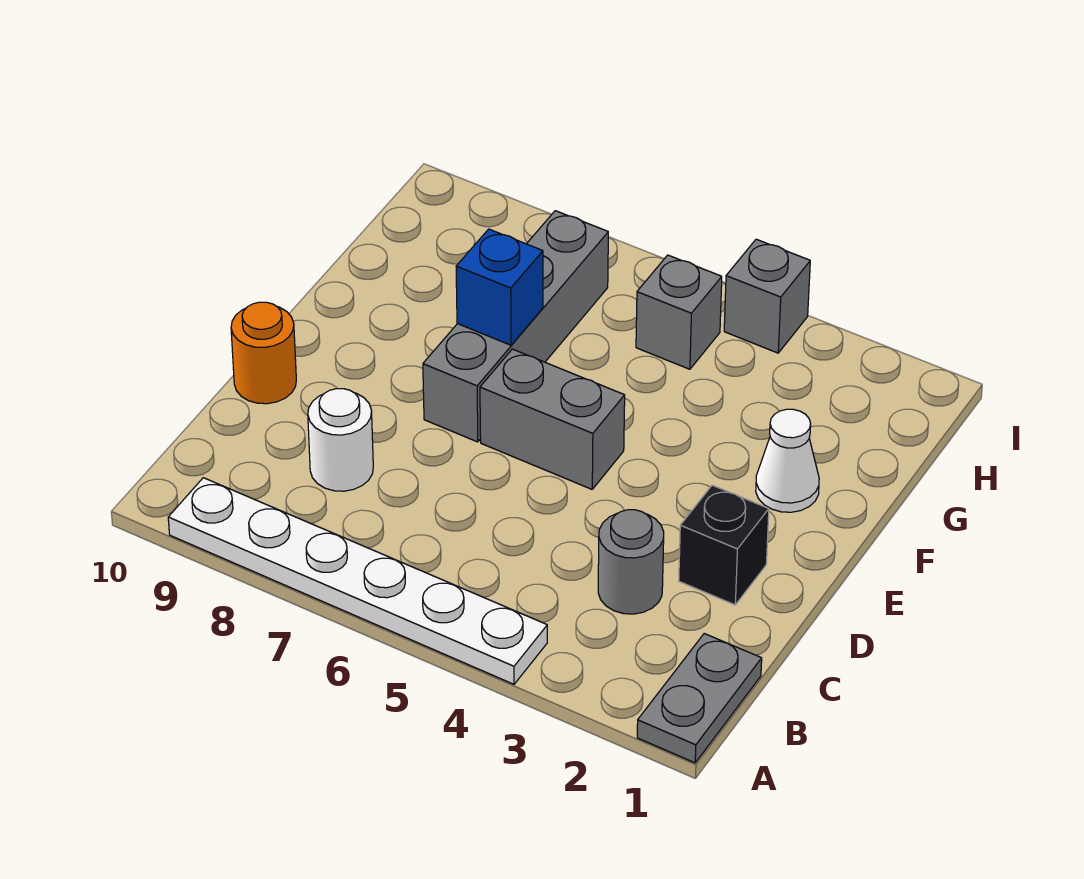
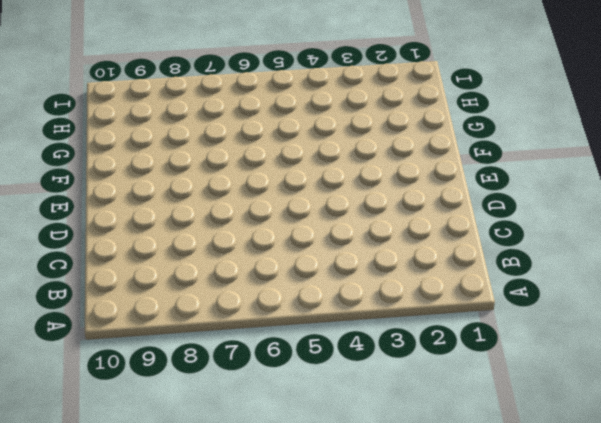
none -> grey 1x2 plate [637,634,762,763]
none -> white 1x6 plate [168,478,547,684]
none -> grey 1x1 round brick [598,510,664,614]

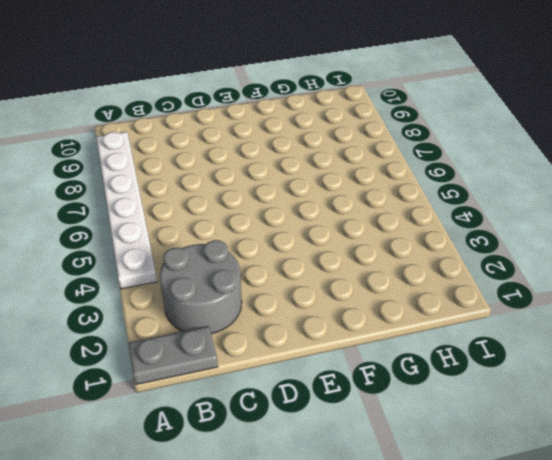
grey 2x2 round brick [160,240,242,334] -> grey 1x1 round brick [598,510,664,614]
none -> white 1x1 round brick [308,389,373,491]
none -> black 1x1 brick [679,485,769,605]
none -> orange 1x1 round brick [231,302,296,404]

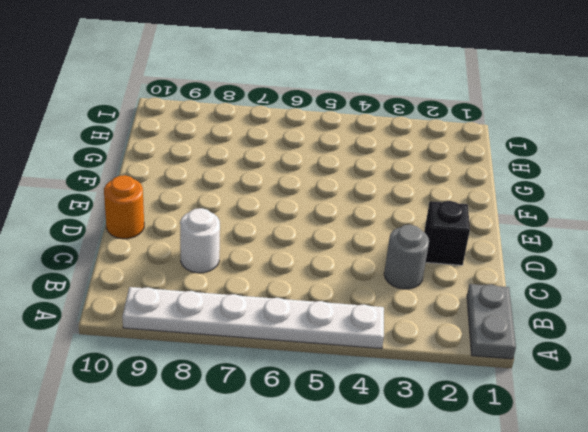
none -> grey 1x2 brick [480,349,625,489]
none -> grey 1x4 brick [423,211,608,442]
none -> white 1x1 cone [756,409,819,512]

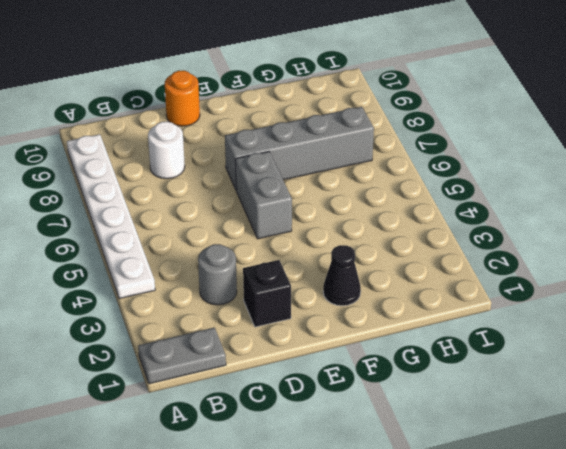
black 1x1 cone [323,245,361,306] -> white 1x1 cone [756,409,819,512]
none -> grey 1x1 brick [636,255,722,369]
none -> grey 1x1 brick [724,239,810,353]
none -> blue 1x1 brick [456,229,543,345]

